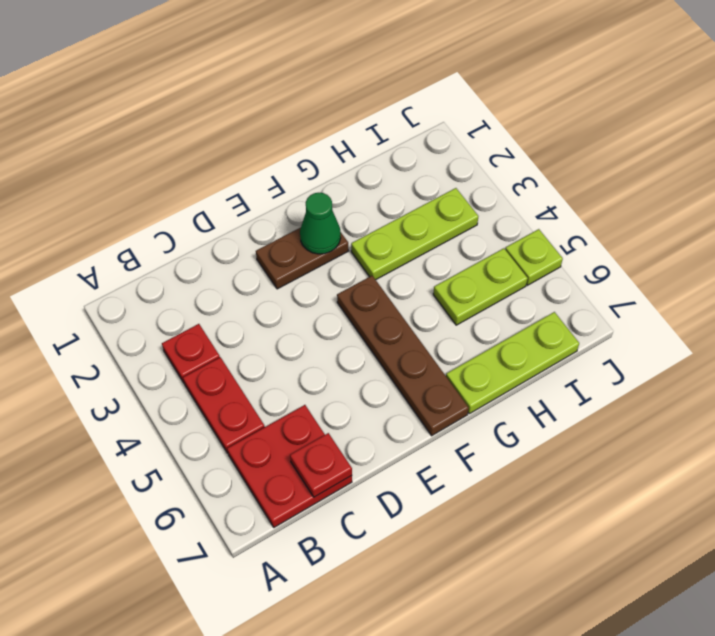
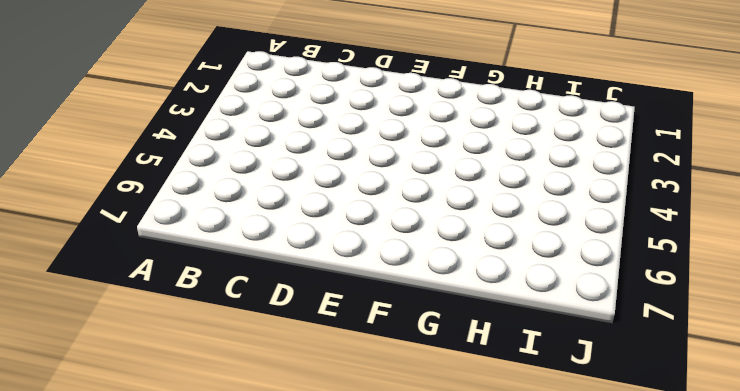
none -> red 1x1 plate [162,324,220,383]
none -> red 1x2 plate [183,357,265,453]

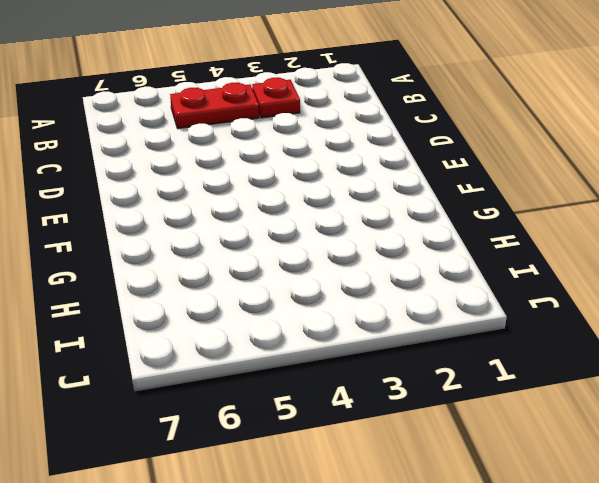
none -> red 2x2 plate [227,405,352,527]
none -> brown 1x2 plate [256,227,348,289]

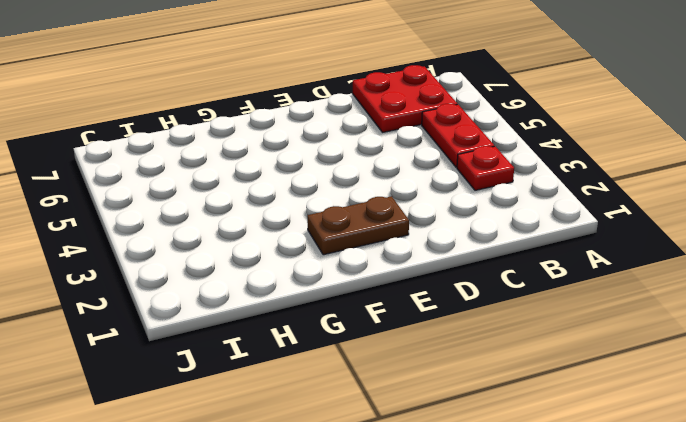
none -> brown 1x4 plate [337,276,469,436]
none -> lime 1x3 plate [351,188,478,280]

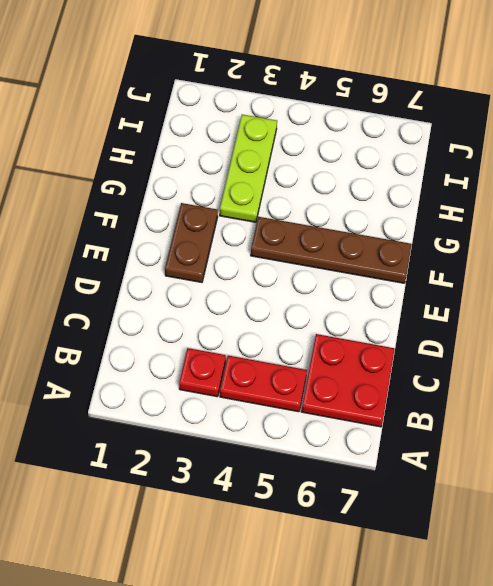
none -> lime 1x3 plate [446,312,579,414]
none -> lime 1x2 plate [433,248,528,325]

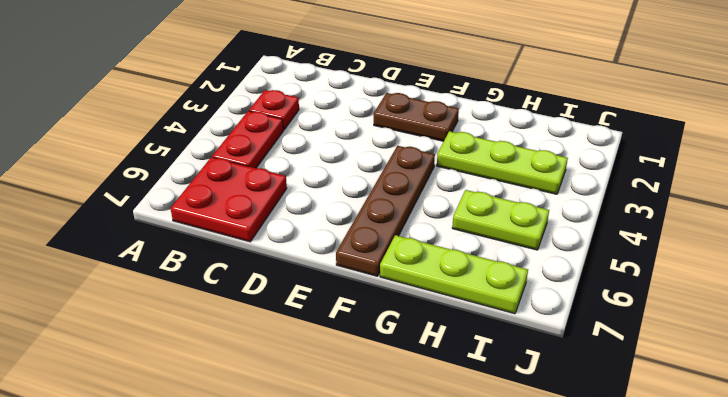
none -> lime 1x1 plate [505,229,563,285]
none -> red 1x1 plate [290,433,352,497]

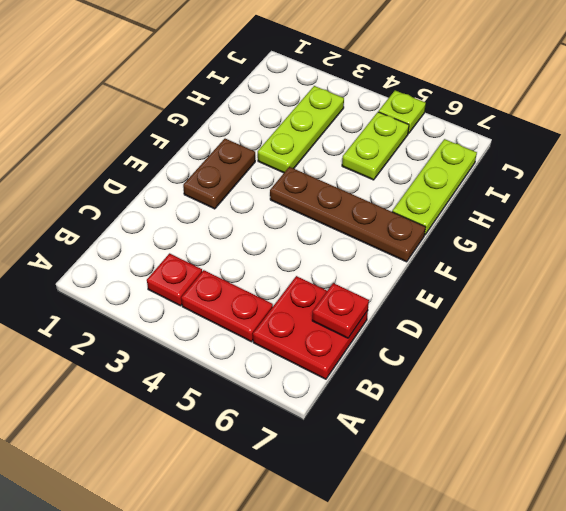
none -> green 1x1 cone [300,193,341,254]

